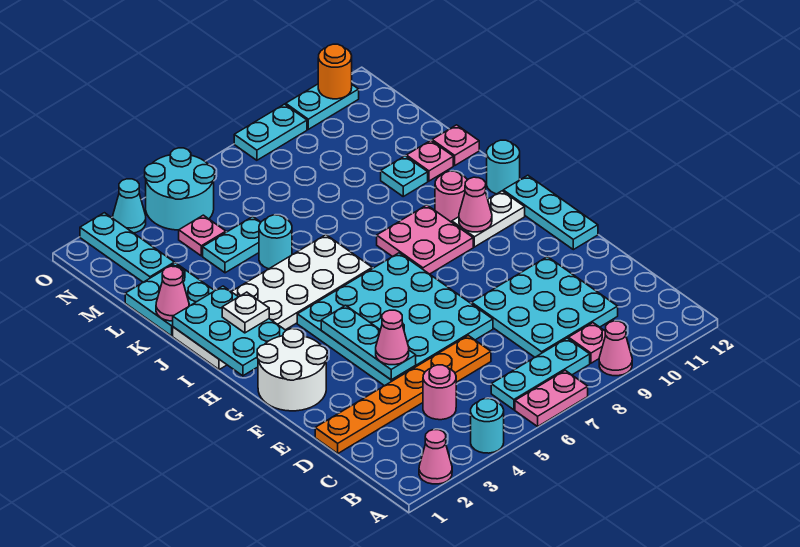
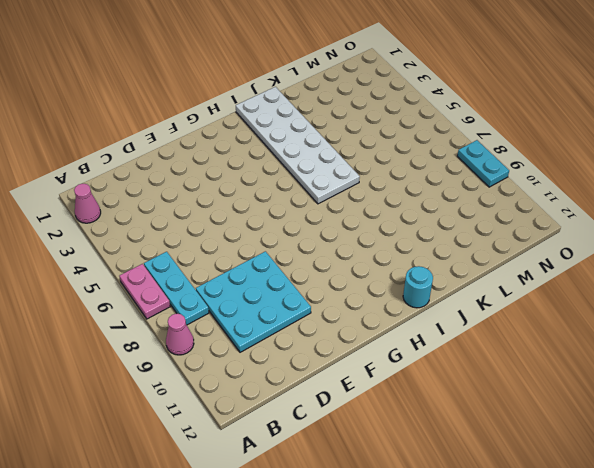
none -> cyan 1x1 round brick [471,399,504,453]
none -> pink 1x1 plate [568,323,606,363]
none -> pink 1x1 round brick [423,365,456,420]
none -> orange 1x6 plate [315,335,491,453]

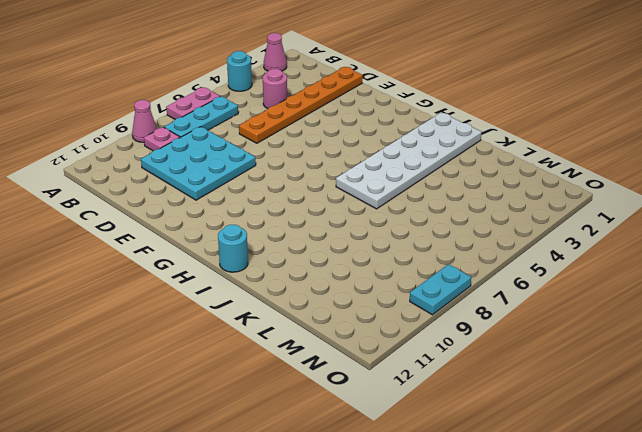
none -> cyan 4x4 plate [297,253,493,386]
none -> white 2x2 round brick [257,329,327,411]
none -> cyan 1x3 plate [503,175,598,250]
none -> pink 2x2 plate [377,205,473,274]

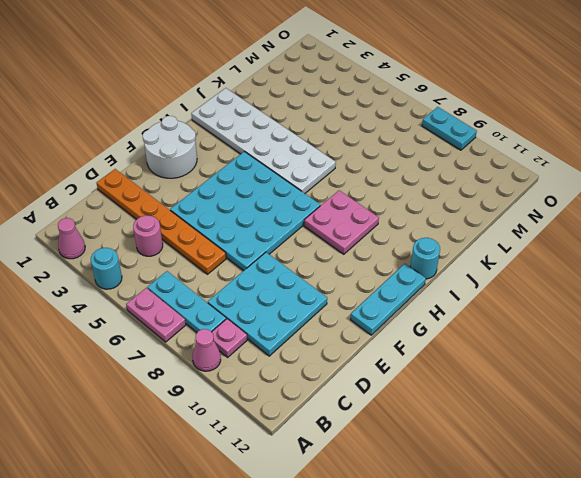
none -> white 1x2 plate [452,191,525,247]
none -> pink 1x1 round brick [435,171,467,222]
none -> cyan 2x2 plate [125,263,215,336]
none -> cyan 1x1 round brick [259,215,292,269]

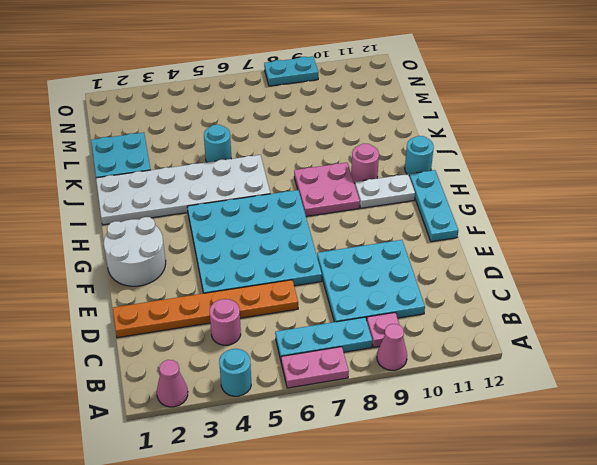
none -> cyan 1x1 plate [381,156,428,196]
none -> pink 1x1 plate [406,140,453,181]
none -> pink 1x1 plate [432,125,479,165]
none -> cyan 1x2 plate [203,216,261,273]

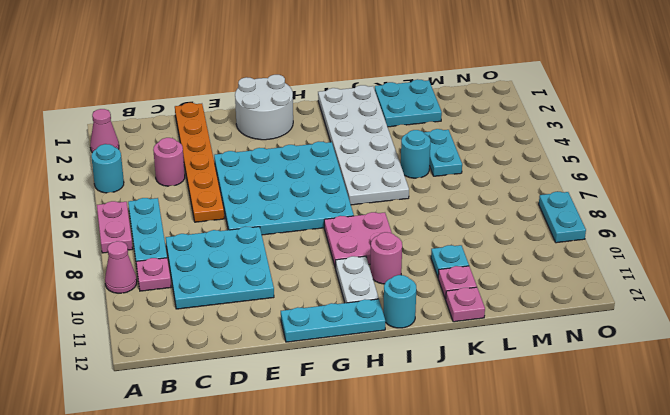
none -> cyan 1x3 plate [80,213,174,282]
none -> pink 1x1 plate [179,215,226,256]
none -> cyan 2x2 round brick [145,148,215,230]
none -> cyan 1x1 cone [113,179,146,233]

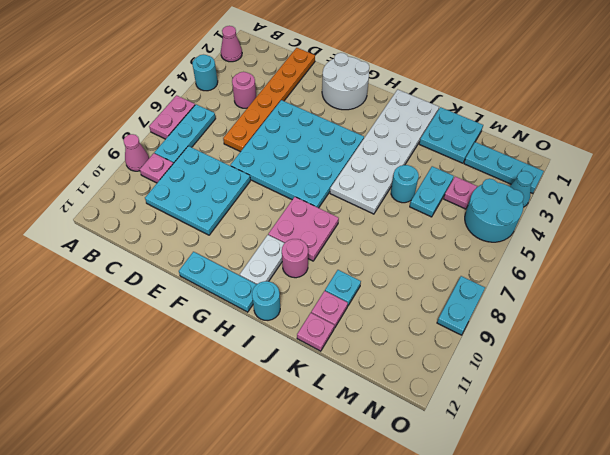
none -> cyan 1x2 plate [286,84,359,129]
none -> cyan 1x3 plate [321,305,416,380]
none -> cyan 2x3 plate [173,286,286,376]
none -> pink 1x1 cone [459,177,492,232]

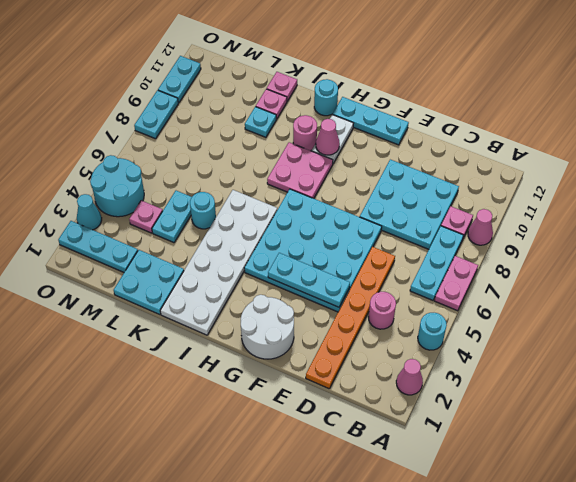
none -> cyan 2x3 plate [173,286,286,376]
none -> pink 1x1 cone [156,266,189,321]
none -> orange 1x1 round brick [318,44,352,99]
none -> pink 1x1 cone [376,310,409,365]

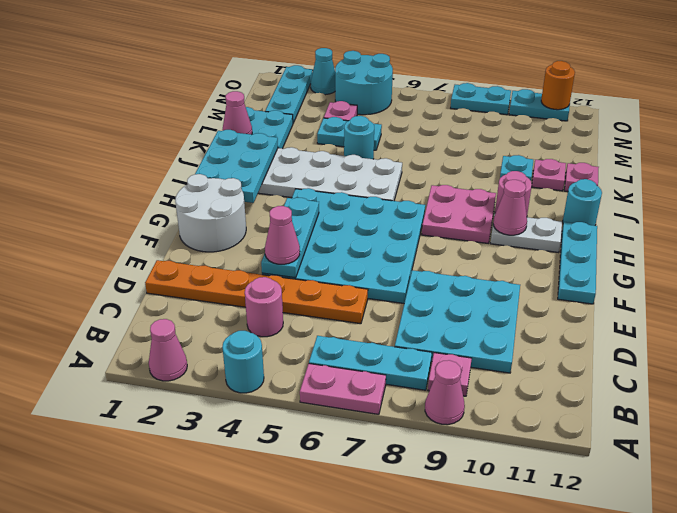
none -> white 1x1 plate [222,292,269,333]

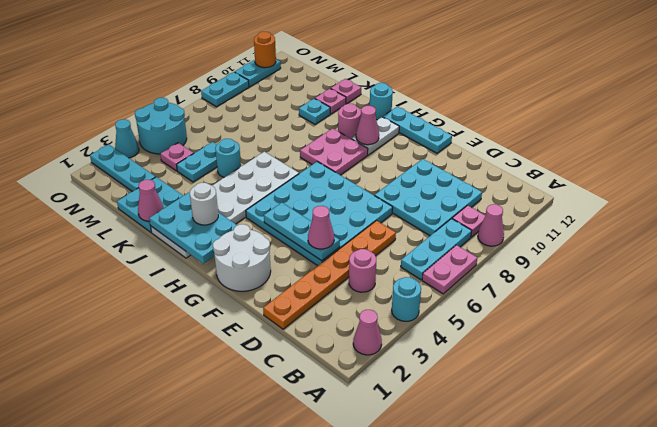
white 1x1 round brick [190,183,218,225] -> white 1x1 plate [222,292,269,333]

